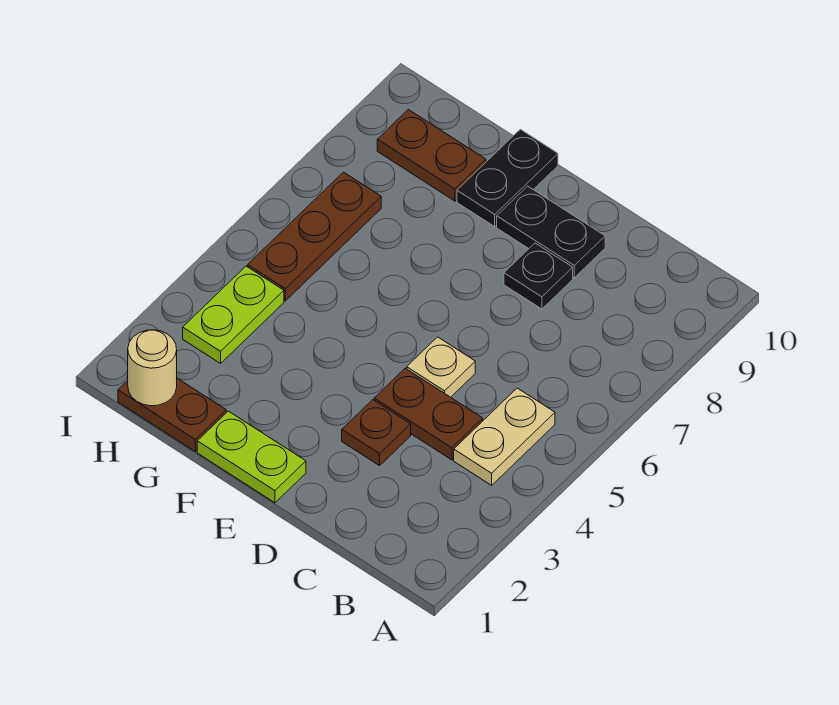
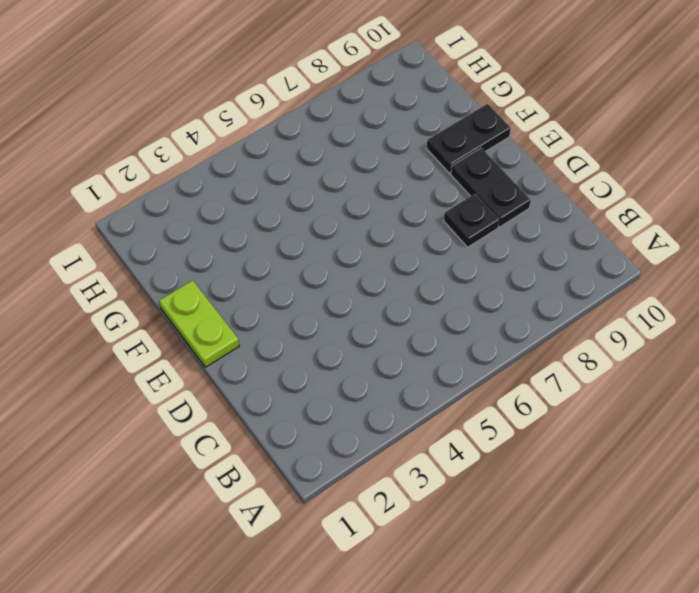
none -> tan 1x2 plate [454,388,555,485]
none -> brown 1x2 plate [374,368,483,460]
none -> brown 1x1 plate [342,400,411,466]

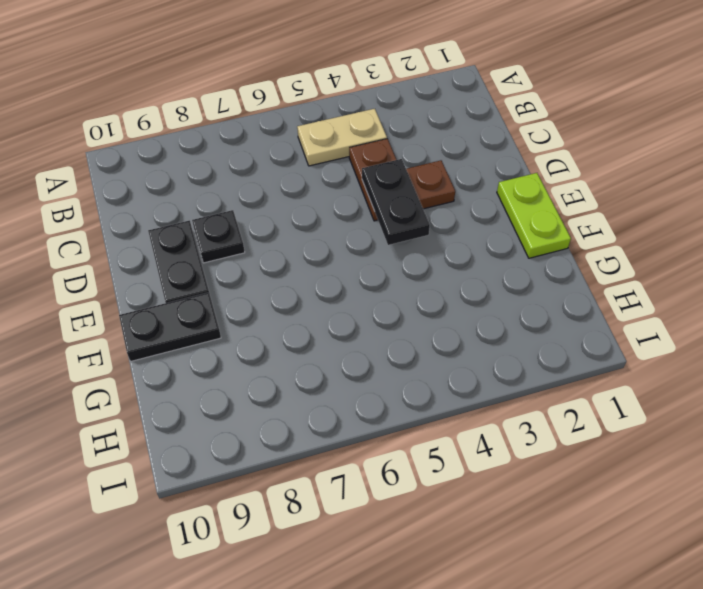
black 1x2 plate [362,159,430,245] -> none
none -> tan 1x1 plate [407,337,475,397]
none -> brown 1x2 plate [118,378,226,452]
none -> brown 1x2 plate [377,110,486,201]

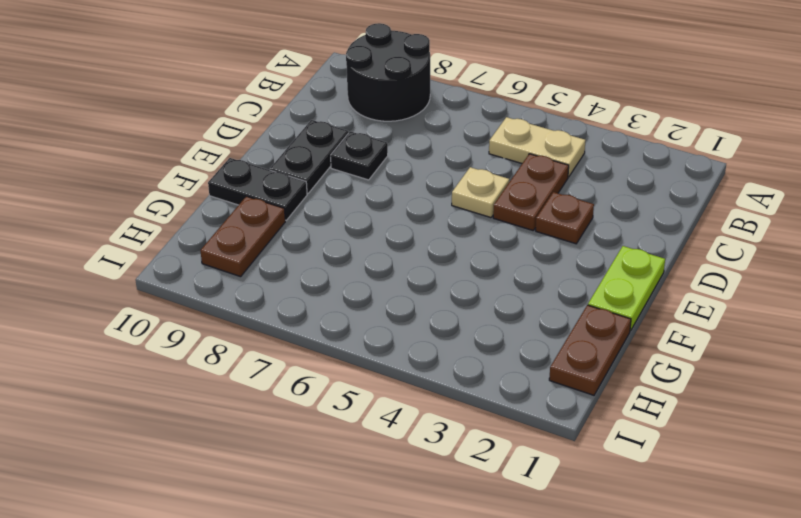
black 2x2 round brick [346,23,430,121] -> none
none -> lime 1x2 plate [183,266,284,363]
none -> brown 1x3 plate [248,172,381,301]
none -> tan 1x1 round brick [128,330,177,406]

